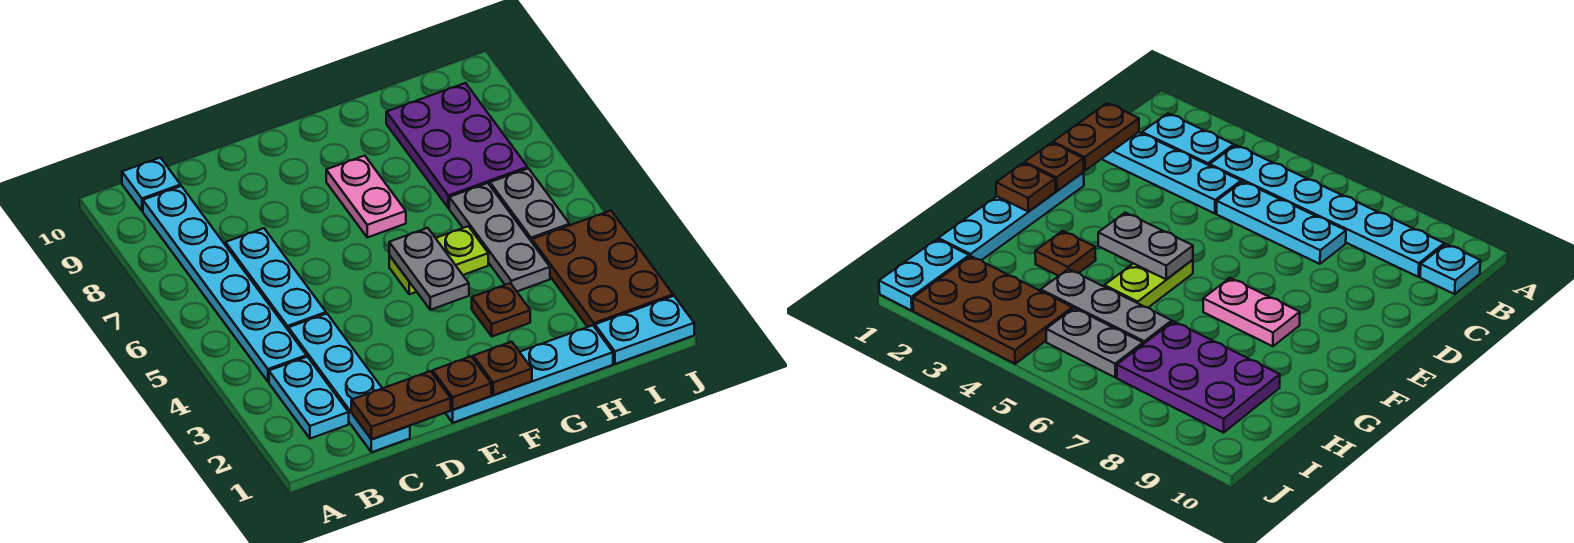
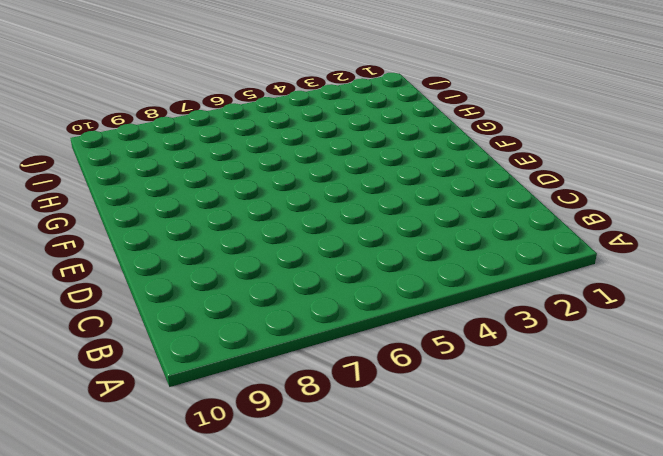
none -> cyan 1x2 plate [269,357,349,439]
none -> cyan 1x6 plate [143,186,307,382]
none -> cyan 1x1 plate [122,158,181,211]

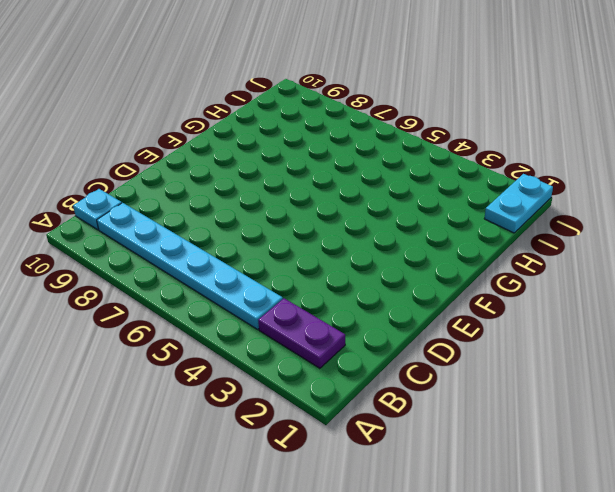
purple 1x2 plate [258,298,345,368] -> cyan 1x2 plate [269,357,349,439]
none -> cyan 1x4 plate [288,314,410,452]
none -> cyan 1x3 plate [225,228,326,329]
none -> cyan 1x4 plate [446,325,613,423]

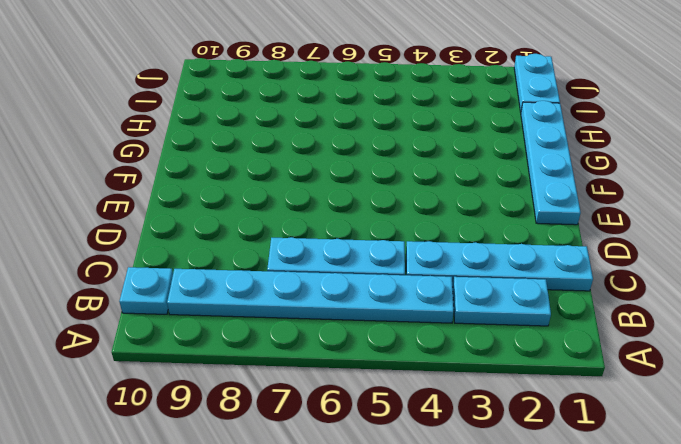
none -> lime 1x2 plate [389,226,488,294]
none -> pink 1x2 plate [326,156,406,237]
none -> brown 1x1 plate [472,283,530,336]

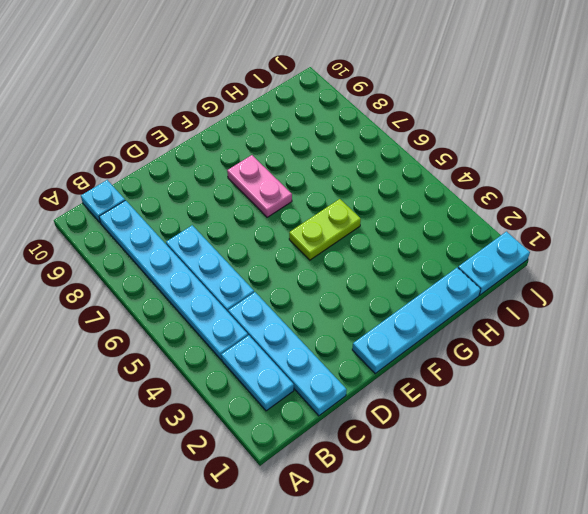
none -> brown 1x1 plate [472,283,530,336]
none -> grey 1x3 plate [449,183,550,291]
none -> purple 2x3 plate [386,83,528,208]

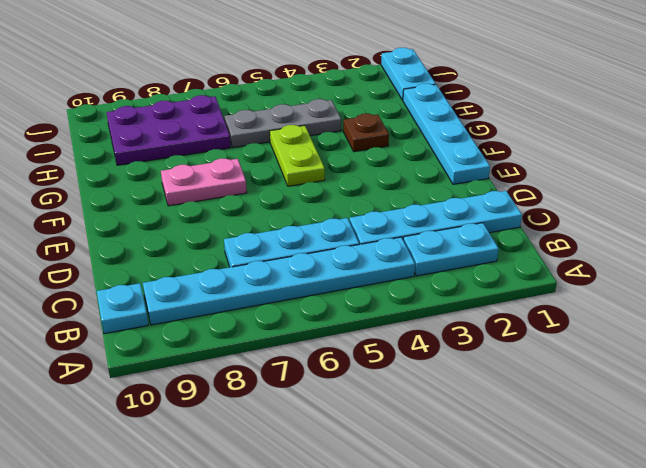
none -> brown 2x3 plate [532,211,673,327]
none -> grey 1x2 plate [490,168,570,242]
none -> brown 1x2 plate [351,371,451,439]

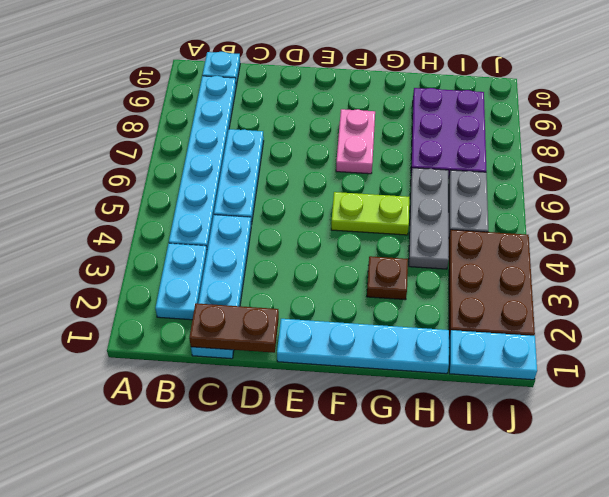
none -> brown 1x1 plate [433,357,491,410]
none -> brown 1x1 plate [473,342,532,395]
none -> grey 1x2 plate [389,228,469,310]

